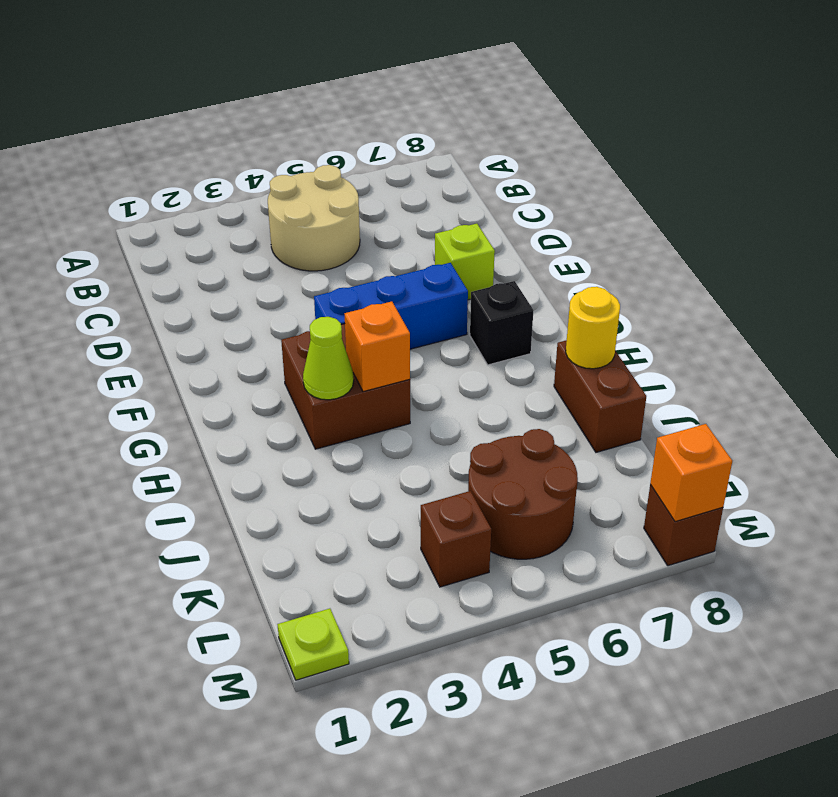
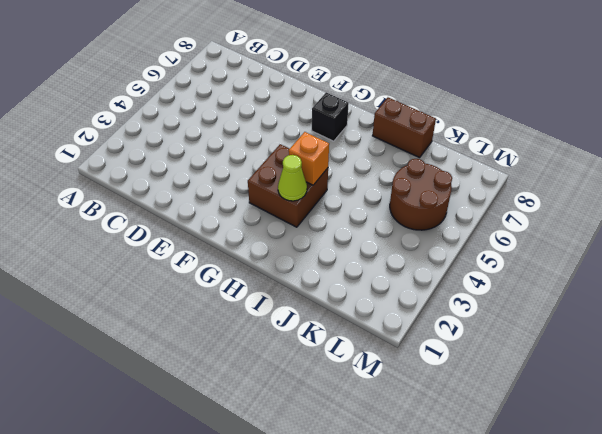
none -> tan 2x2 round brick [268,165,360,271]
none -> lime 1x1 brick [435,224,495,300]
none -> blue 1x3 brick [314,263,468,349]

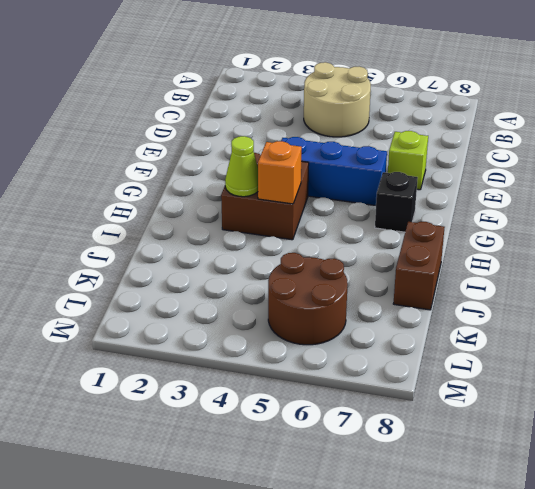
none -> brown 1x1 brick [421,491,491,587]
none -> lime 1x1 plate [277,609,349,680]
none -> brown 1x1 brick [644,485,723,566]

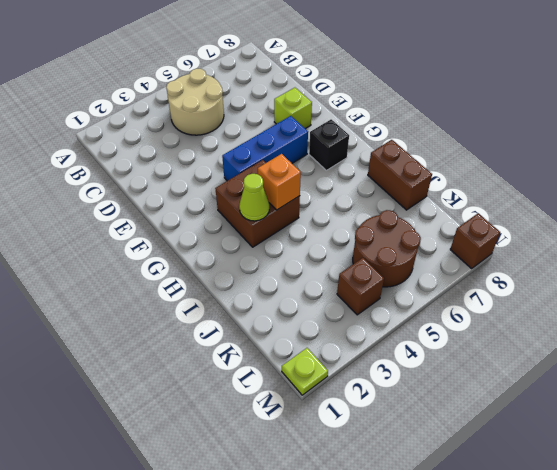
none -> yellow 1x1 round brick [566,287,620,369]
none -> orange 1x1 brick [650,424,732,522]

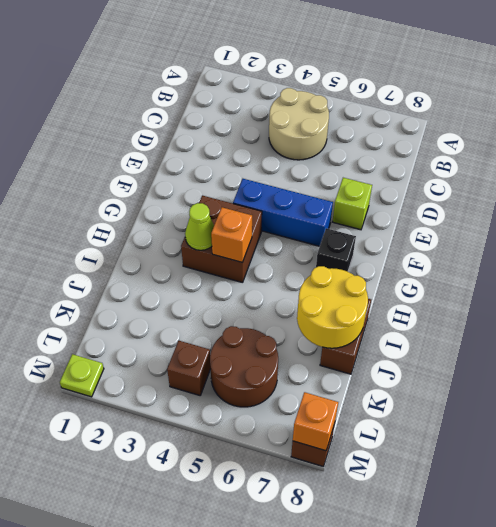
yellow 2x2 round brick [297,266,368,348] -> yellow 1x1 round brick [566,287,620,369]

